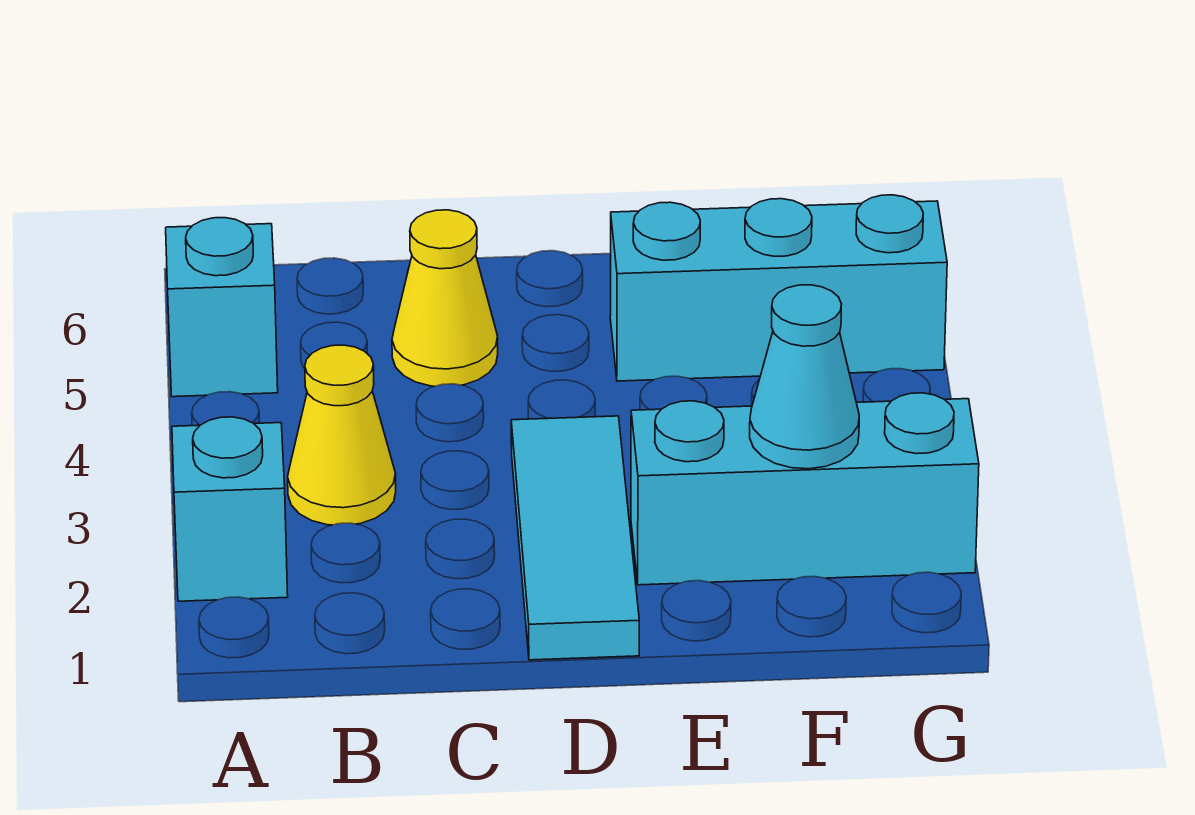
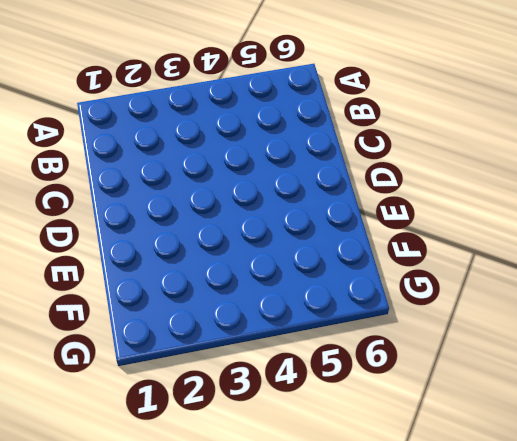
none -> cyan 1x1 brick [172,417,288,601]
none -> cyan 1x1 brick [166,218,278,397]

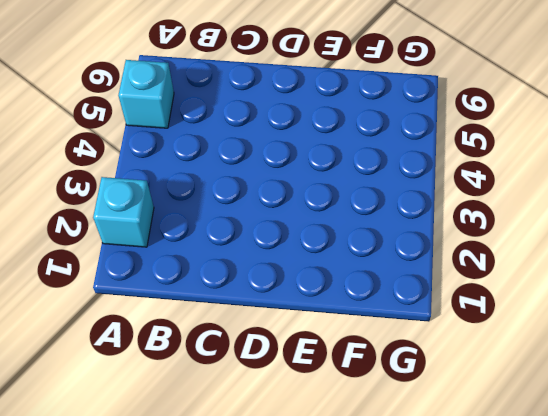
none -> yellow 1x1 cone [288,345,396,525]
none -> yellow 1x1 cone [392,210,498,386]

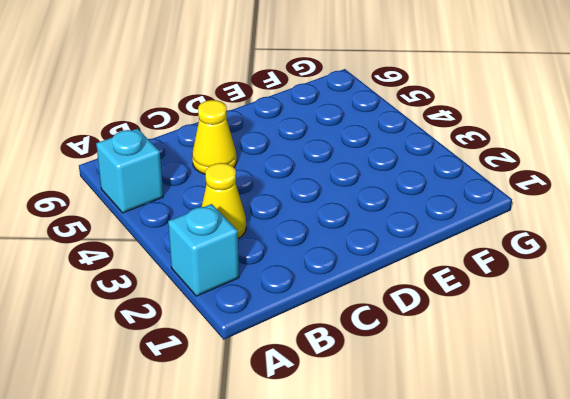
none -> cyan 1x3 tile [511,416,639,660]
none -> cyan 1x3 brick [631,393,979,585]

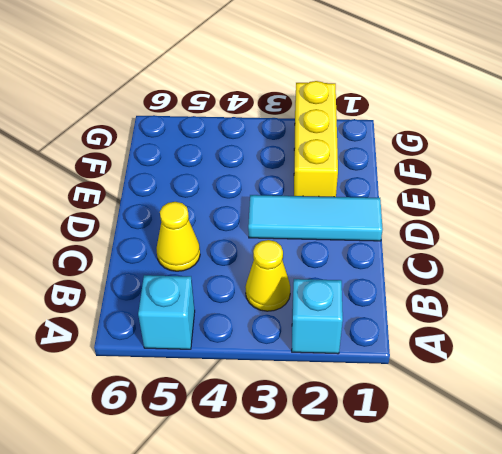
yellow 1x3 brick [294,81,338,197] -> cyan 1x3 brick [631,393,979,585]
none -> cyan 1x3 brick [610,195,947,381]
none -> cyan 1x1 cone [750,285,859,469]

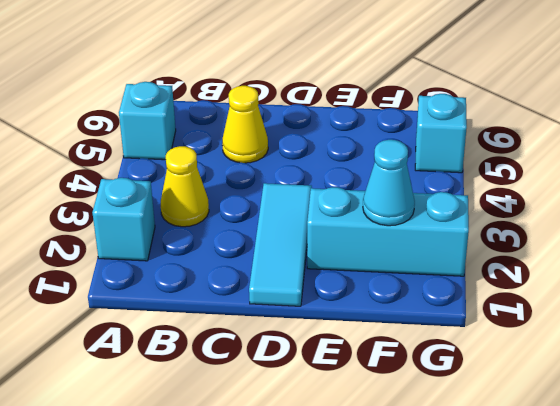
cyan 1x1 brick [415,94,467,173] -> cyan 1x3 brick [610,195,947,381]

